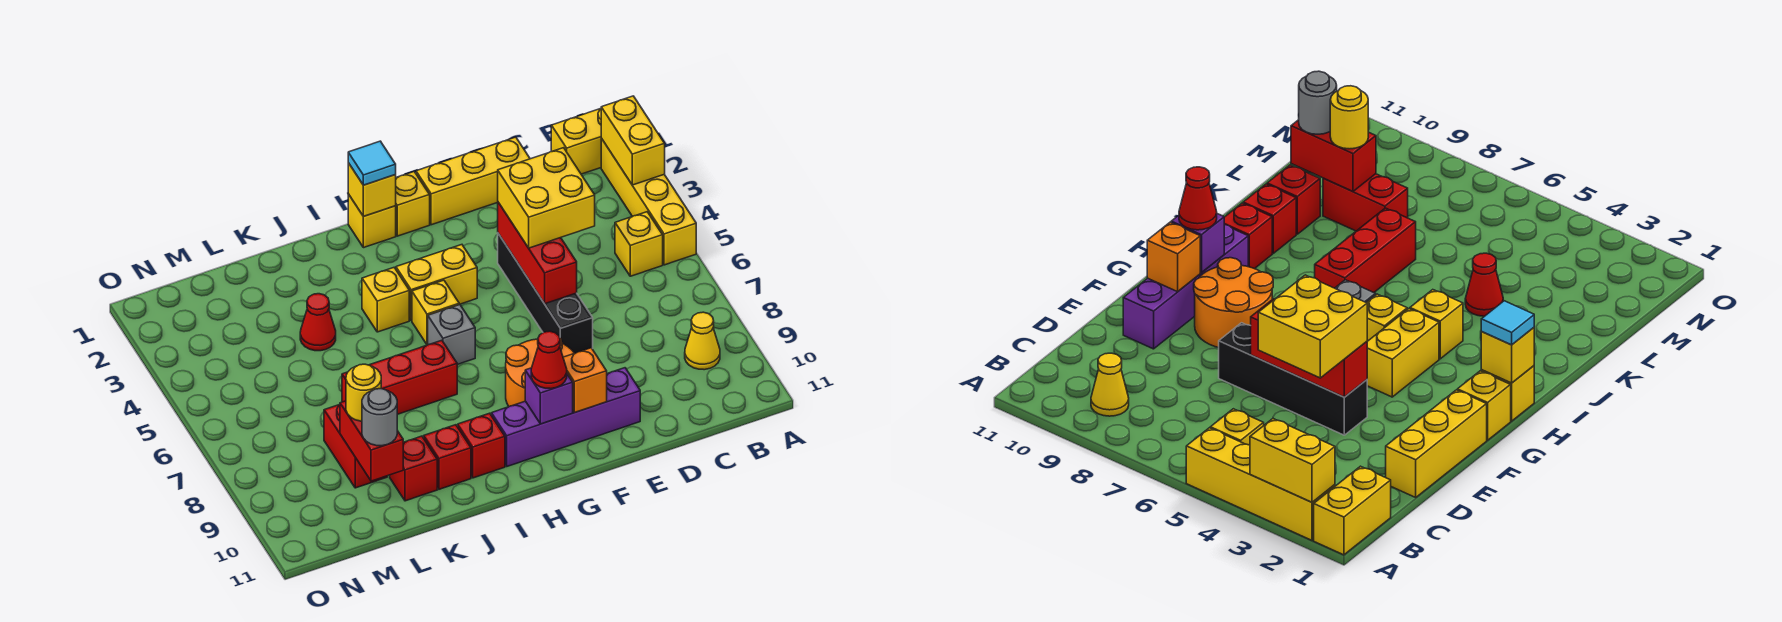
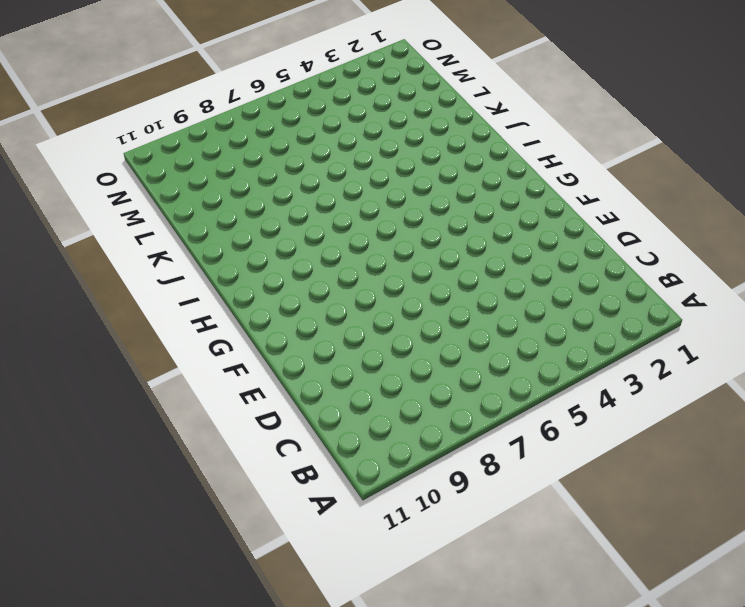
none -> yellow 1x2 brick [551,109,602,174]
none -> yellow 1x4 brick [601,139,696,265]
none -> yellow 1x1 brick [615,212,663,276]
none -> yellow 1x1 cone [685,312,720,370]

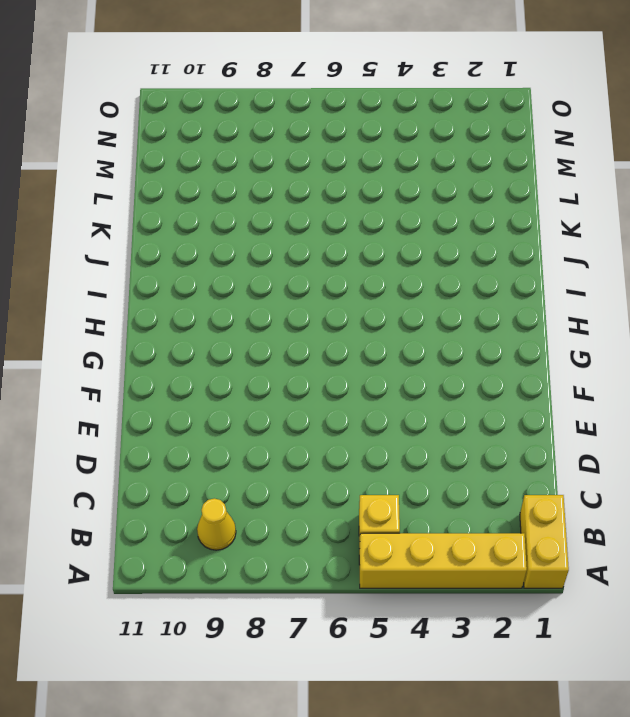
none -> yellow 1x3 brick [416,137,530,225]
none -> black 1x4 brick [498,234,593,353]
none -> purple 1x4 brick [491,368,640,466]
none -> orange 2x2 round brick [506,338,574,407]

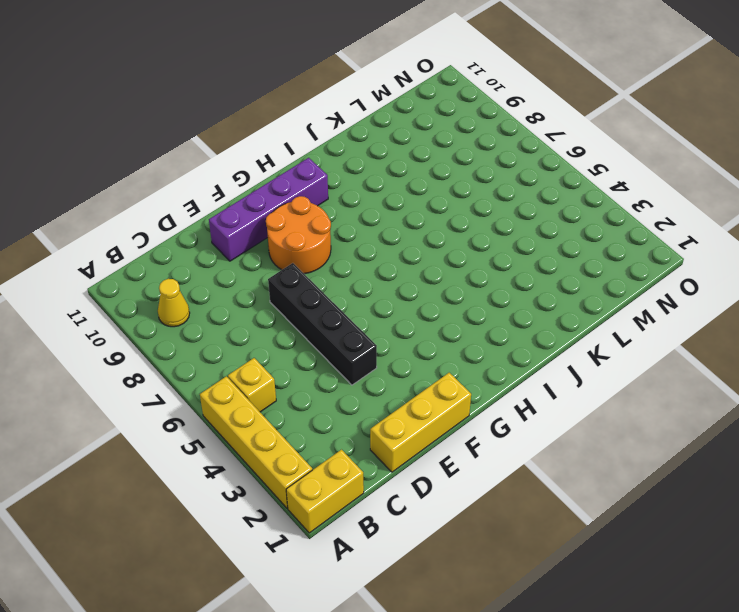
none -> yellow 1x1 brick [396,172,430,236]
none -> yellow 1x2 brick [396,245,477,321]
none -> yellow 1x1 brick [348,194,396,248]
none -> yellow 1x1 brick [412,280,459,345]

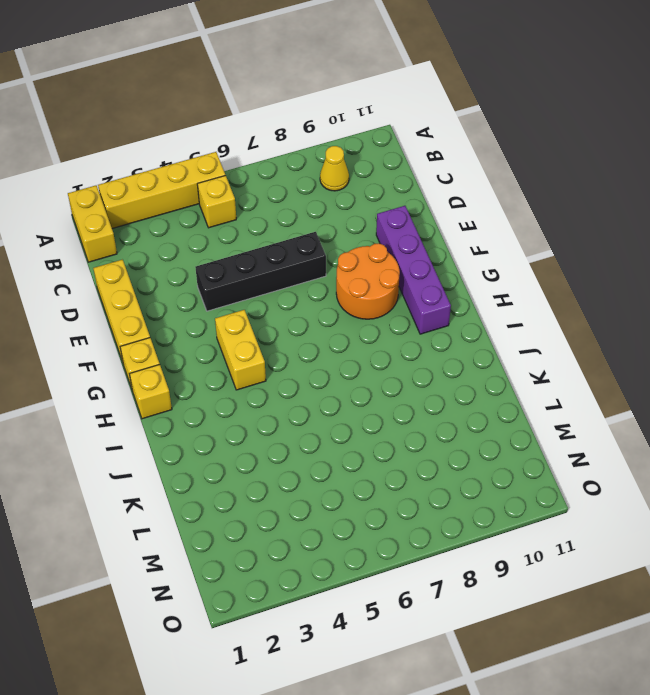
none -> yellow 1x1 brick [412,280,459,345]
none -> grey 1x1 brick [428,304,475,365]
none -> yellow 1x1 brick [362,268,409,332]
none -> red 1x3 brick [342,340,457,414]

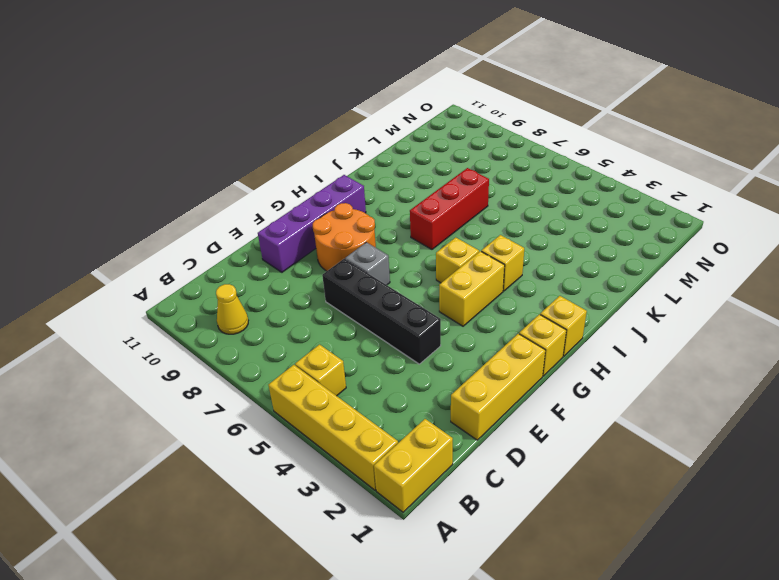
grey 1x1 brick [345,242,390,285] -> grey 1x1 brick moved to [428,304,475,365]
none -> red 1x1 brick [458,413,505,478]
none -> red 1x1 brick [424,425,471,489]
none -> red 1x1 cone [300,294,336,351]
none -> red 1x1 brick [390,436,437,501]

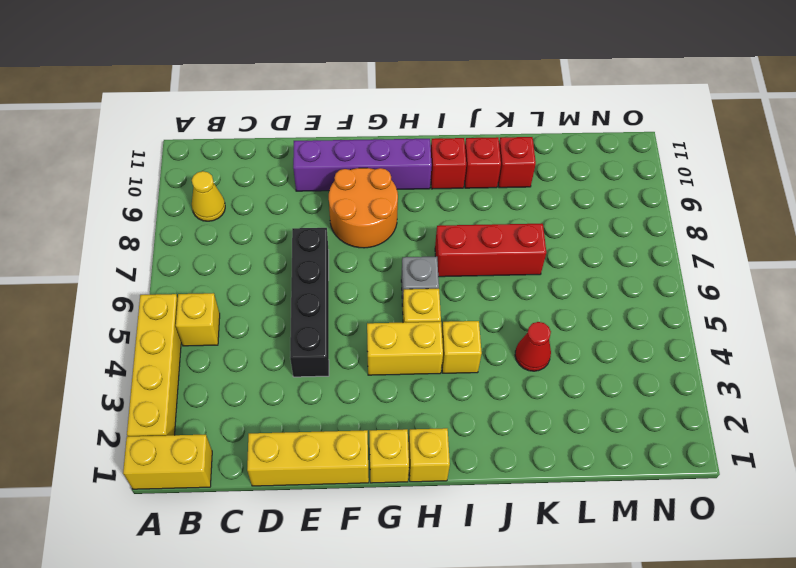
none -> red 1x2 brick [324,405,387,488]
none -> yellow 1x2 brick [601,96,665,185]
none -> red 1x3 brick [498,202,577,304]
none -> orange 1x1 brick [563,348,607,412]

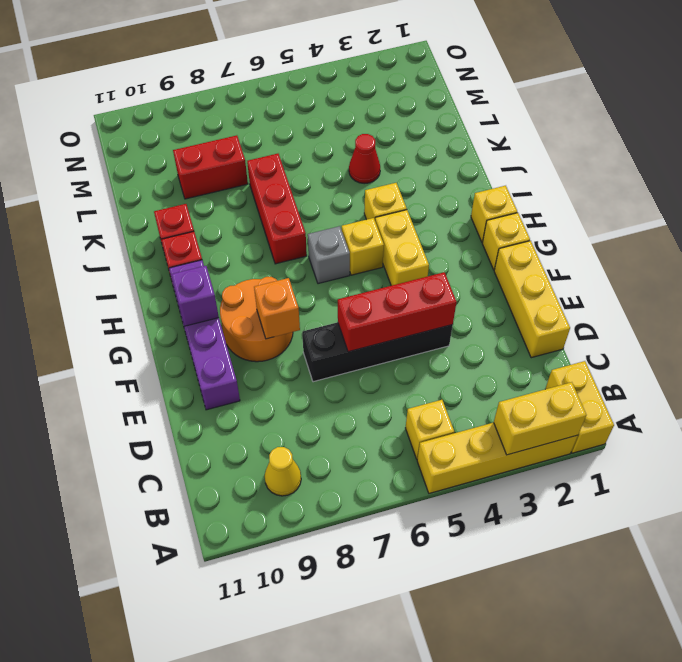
orange 1x1 brick [254,278,300,339] -> orange 1x1 brick moved to [563,348,607,412]
none -> red 1x1 brick [390,436,437,501]
none -> yellow 1x1 brick [348,163,396,216]
none -> red 1x2 brick [340,401,403,481]
none -> yellow 2x2 brick [498,148,595,248]

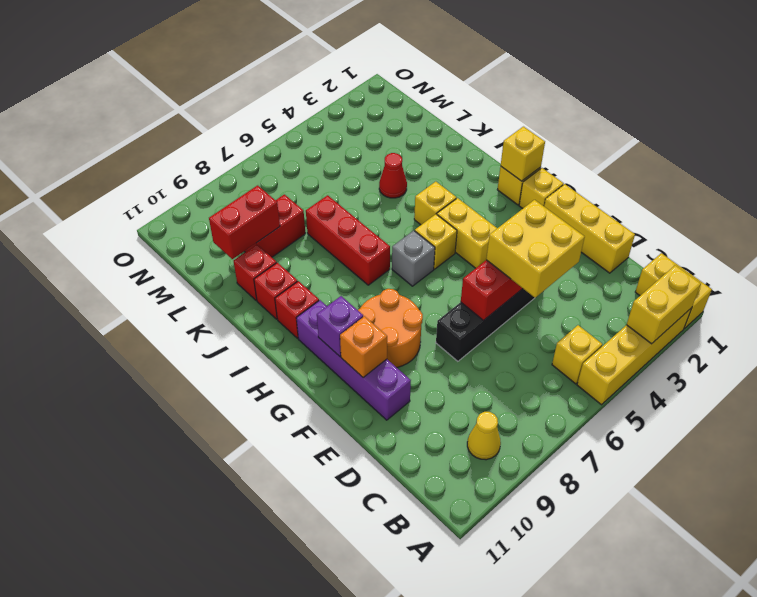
none -> red 1x1 cone [531,331,567,389]
none -> cyan 1x1 tile [348,141,396,185]
none -> yellow 1x1 round brick [346,364,381,421]
none -> grey 1x1 round brick [362,389,397,446]

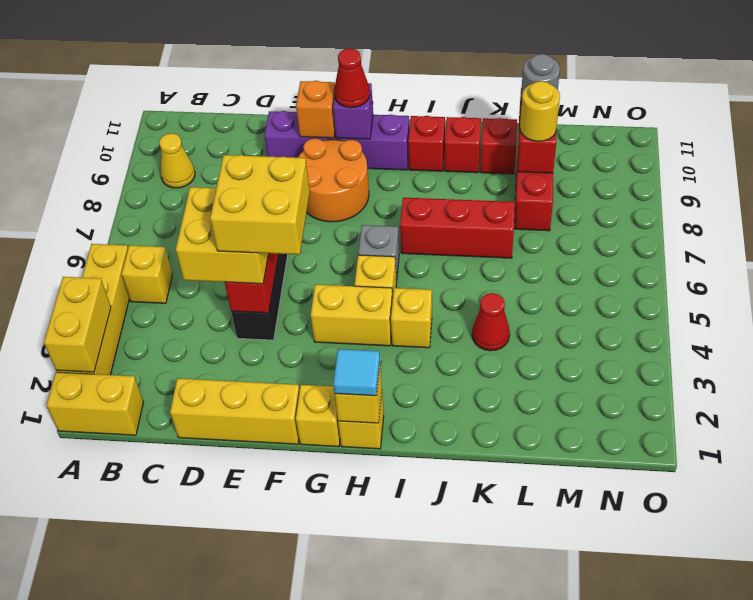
yellow 2x2 brick [210,155,310,255] -> none

